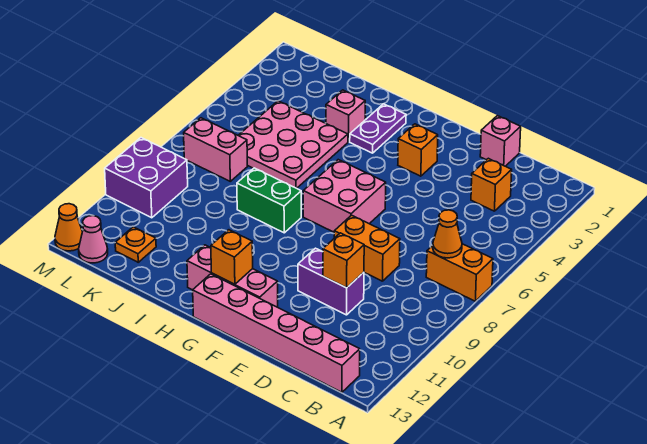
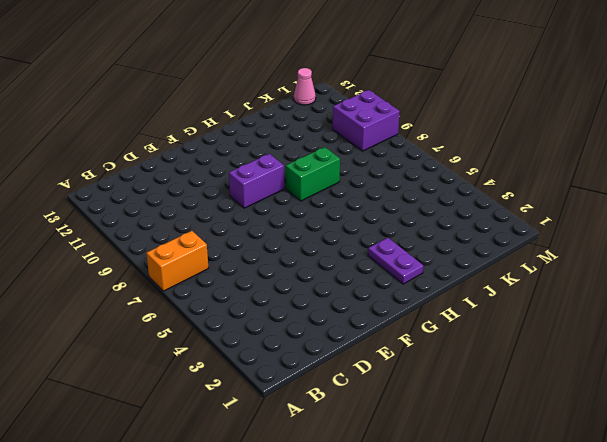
purple 1x2 brick [229,154,284,208] -> purple 1x2 brick moved to [298,248,364,315]
none -> pink 1x6 brick [193,274,360,392]
none -> orange 1x1 brick [471,158,512,211]
none -> pink 1x1 brick [480,116,521,166]

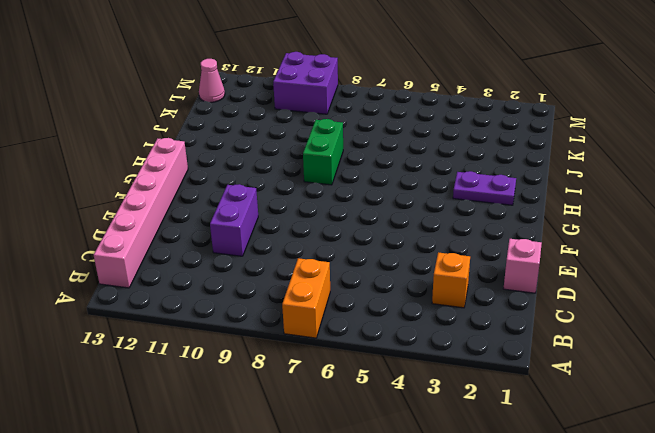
none -> orange 1x2 brick [334,215,400,281]
none -> orange 1x1 brick [398,124,438,176]
none -> pink 2x2 brick [303,160,386,232]

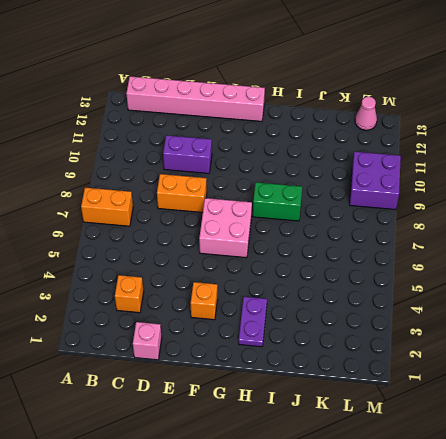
none -> pink 1x3 brick [187,245,278,307]
none -> pink 1x1 brick [326,90,365,142]
none -> pink 3x3 plate [238,101,348,188]

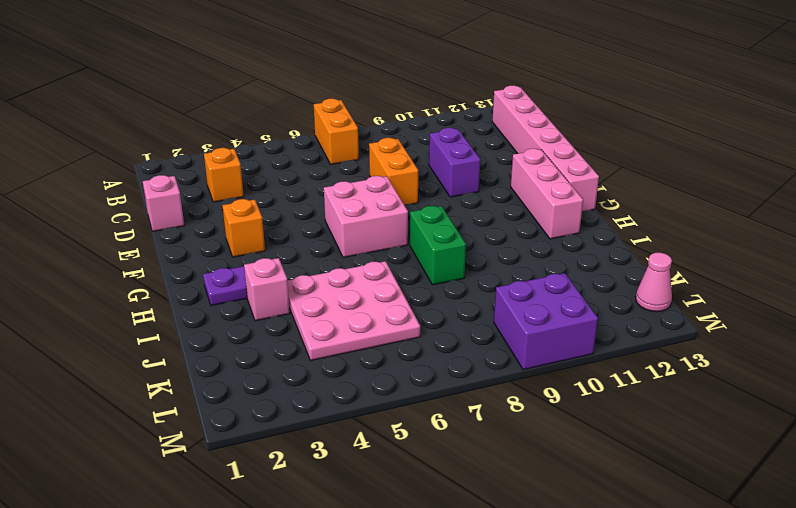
none -> pink 1x2 brick [184,118,247,181]
none -> orange 1x1 plate [115,227,156,262]
none -> orange 1x1 cone [55,204,82,251]

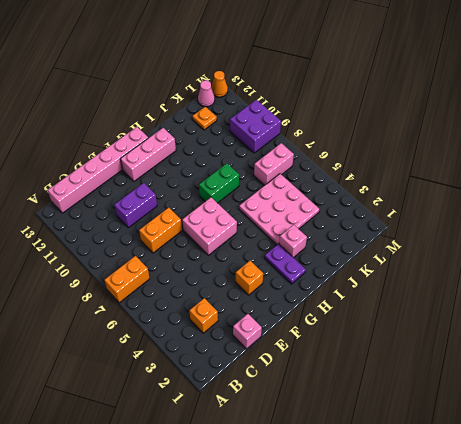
none -> orange 1x1 cone [433,210,462,258]
none -> orange 1x1 brick [323,233,364,288]
none -> orange 1x1 brick [211,230,253,284]

